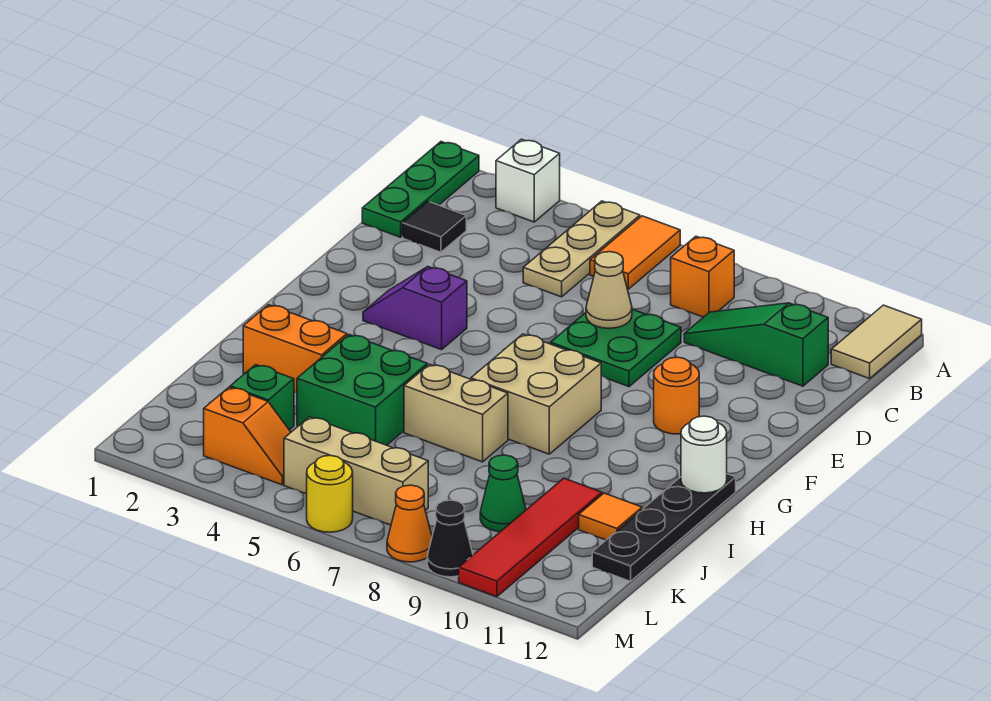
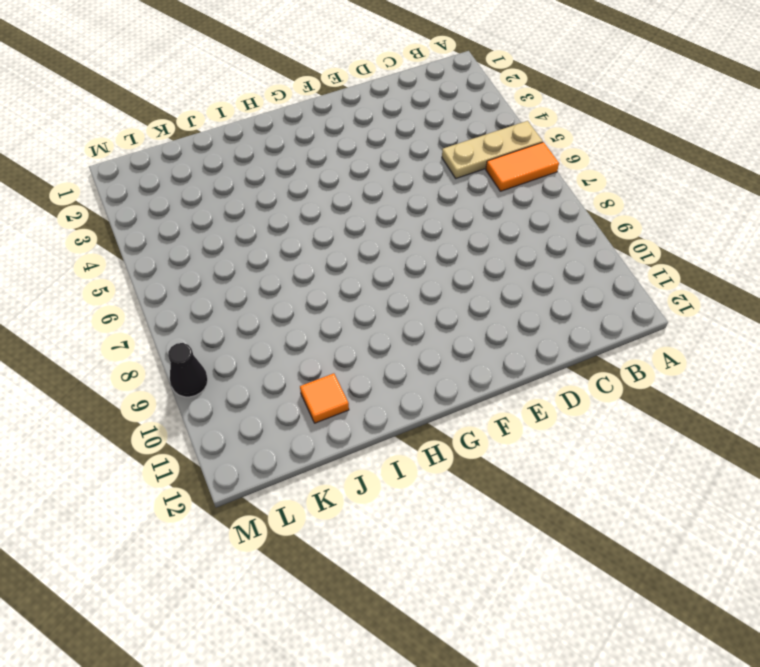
none -> green 1x3 plate [362,142,479,237]
none -> white 1x1 brick [496,139,560,222]
none -> tan 1x2 tile [831,305,922,379]

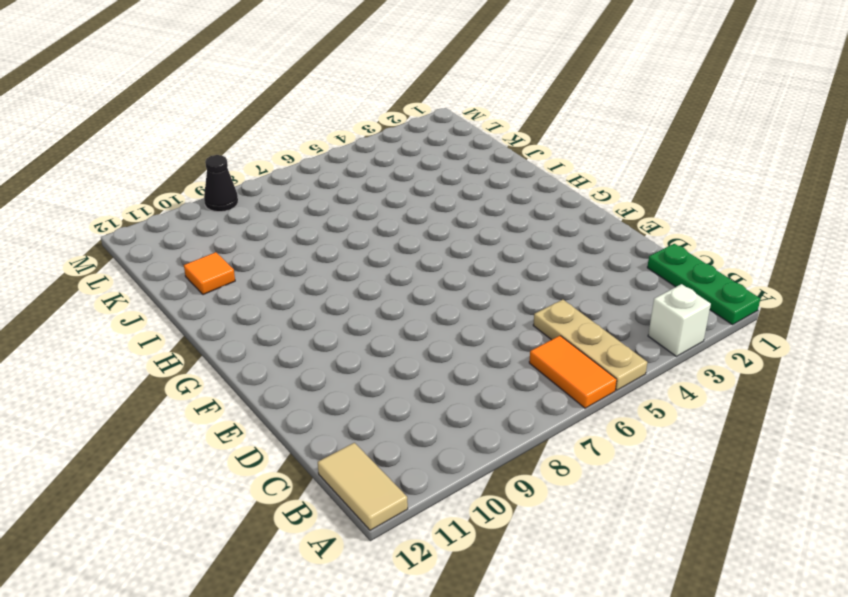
none -> orange 1x1 brick [671,236,734,317]
none -> black 1x1 tile [403,202,466,252]
none -> green 1x3 slope [684,303,828,386]

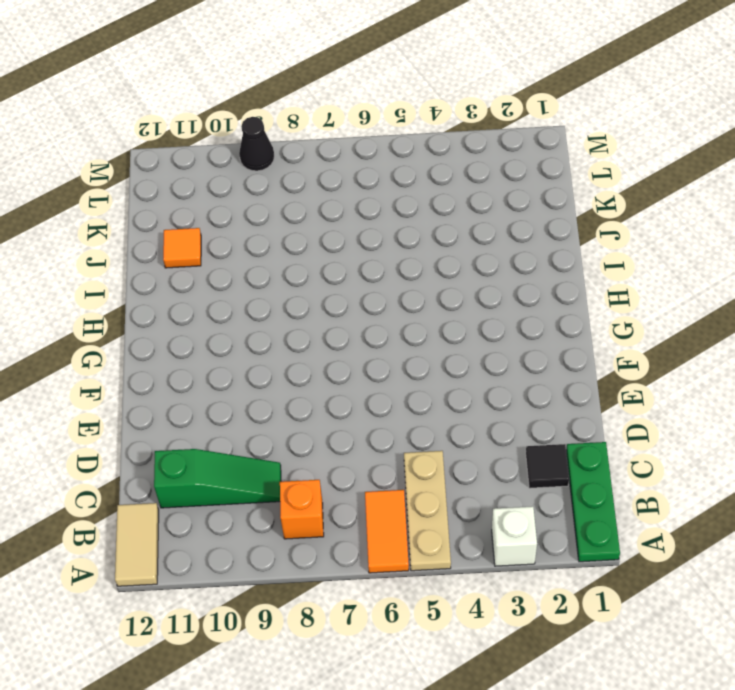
none -> green 2x2 plate [551,309,681,387]
none -> purple 1x2 slope [363,266,467,350]
none -> orange 1x1 round brick [654,357,699,434]

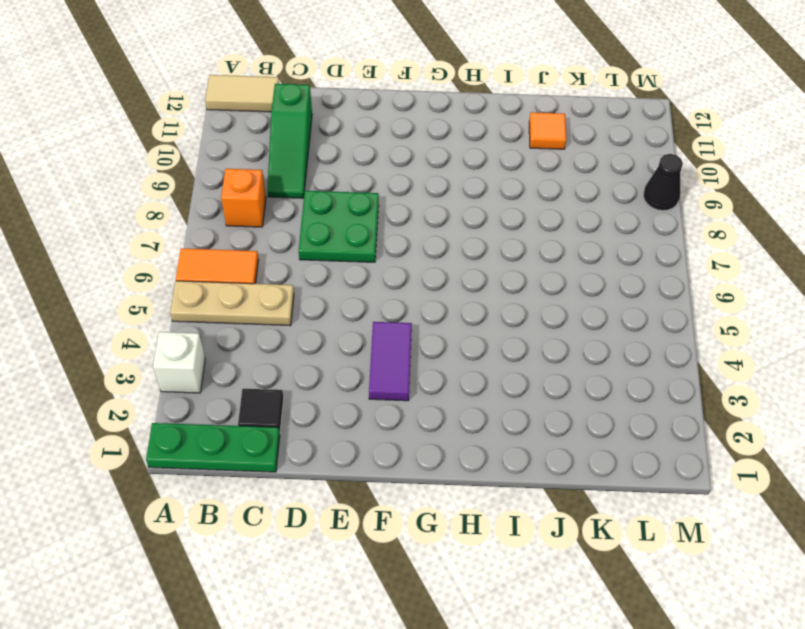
purple 1x2 tile [369,322,412,401] -> purple 1x2 slope [363,266,467,350]
none -> orange 1x1 round brick [654,357,699,434]
none -> tan 2x2 brick [471,334,601,454]
none -> black 1x4 plate [592,474,736,581]

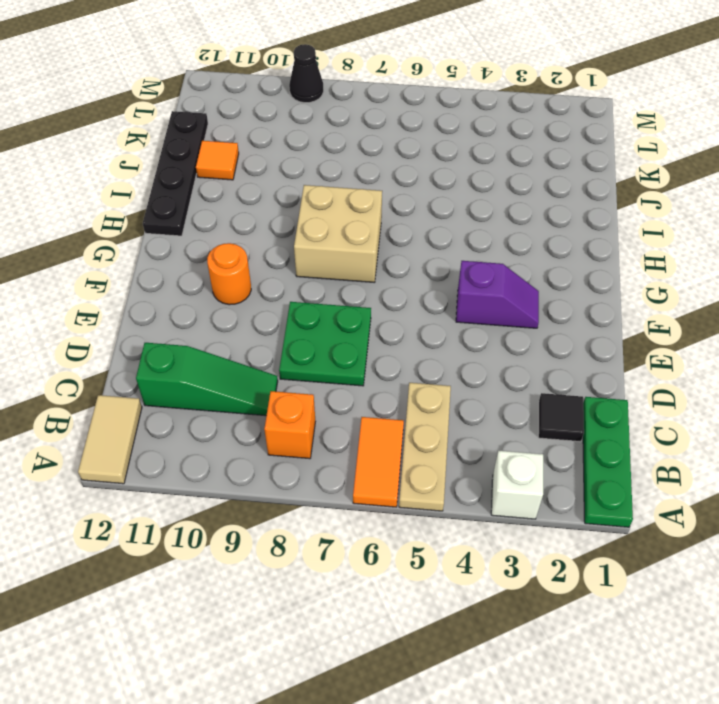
none -> orange 1x2 brick [243,305,347,392]
none -> green 2x2 brick [297,335,427,445]
none -> tan 1x2 brick [404,364,508,462]

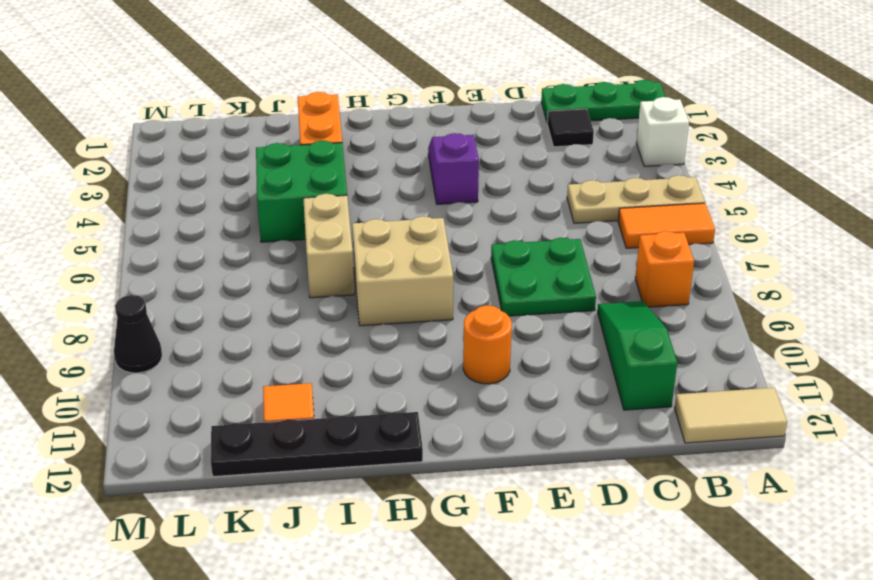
none -> red 1x4 tile [459,478,602,597]
none -> green 1x1 brick [230,365,294,430]
none -> green 1x1 cone [480,455,526,532]

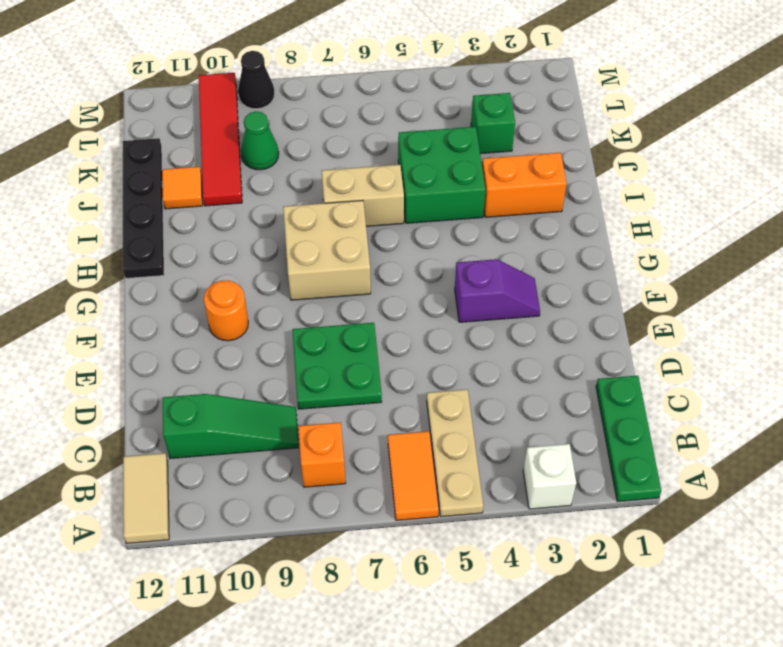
none -> black 1x1 tile [403,202,466,252]
none -> orange 1x2 slope [204,387,291,485]
none -> tan 1x3 brick [284,417,428,525]

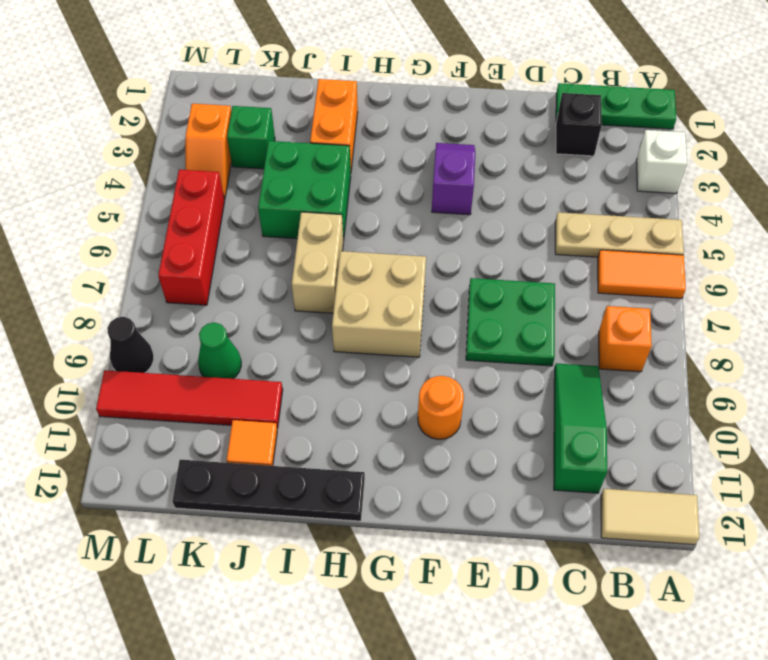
black 1x1 brick [556,93,602,156] -> black 1x1 tile [403,202,466,252]
red 1x3 brick [158,170,225,305] -> tan 1x3 brick [284,417,428,525]
none -> yellow 1x1 round brick [307,455,353,532]
none -> orange 1x1 cone [387,485,432,562]
none -> tan 1x1 cone [586,252,632,328]

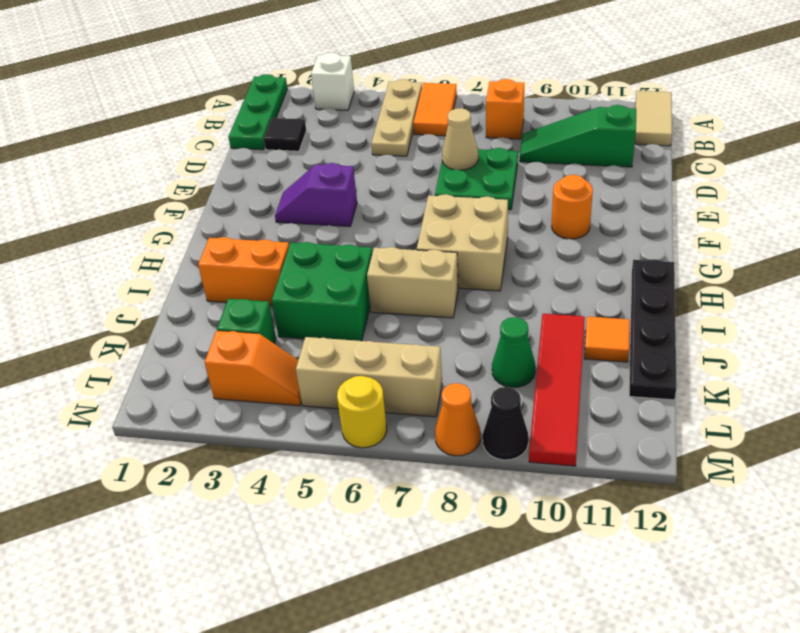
none -> white 1x1 round brick [681,416,727,493]

